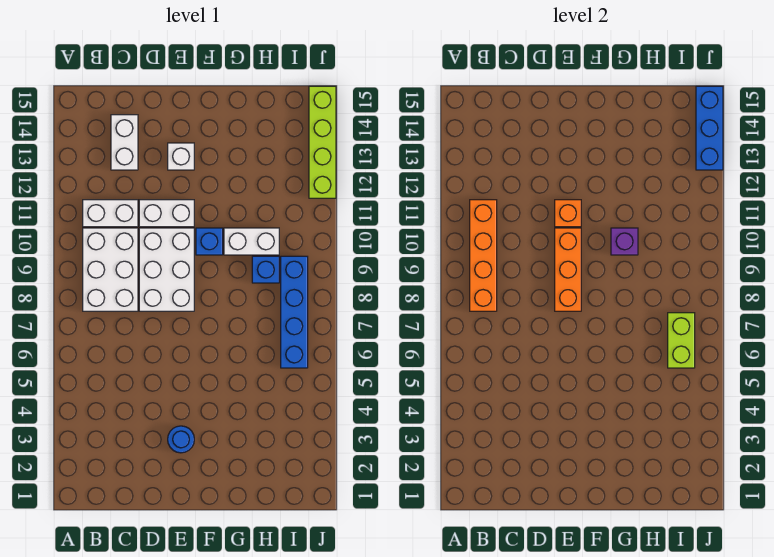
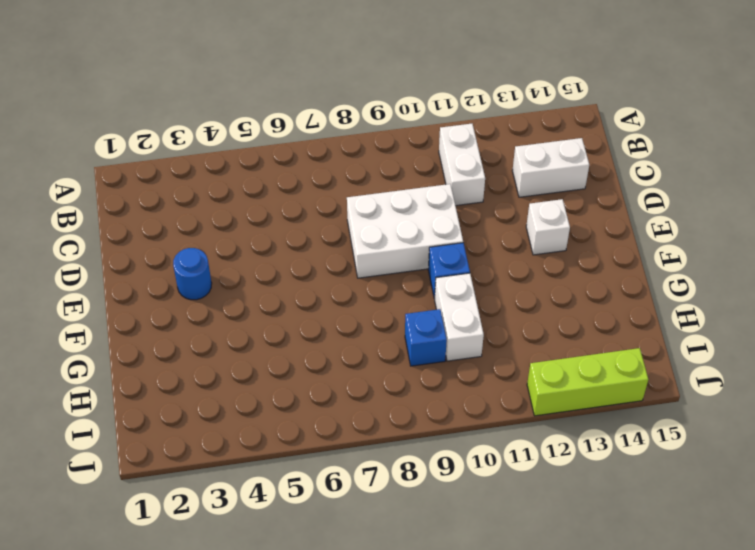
lime 1x3 brick [527,348,648,416] -> lime 1x4 brick [309,86,336,198]
none -> white 2x3 brick [83,228,138,311]
none -> white 1x2 brick [139,200,194,227]
none -> blue 1x4 brick [281,256,308,368]

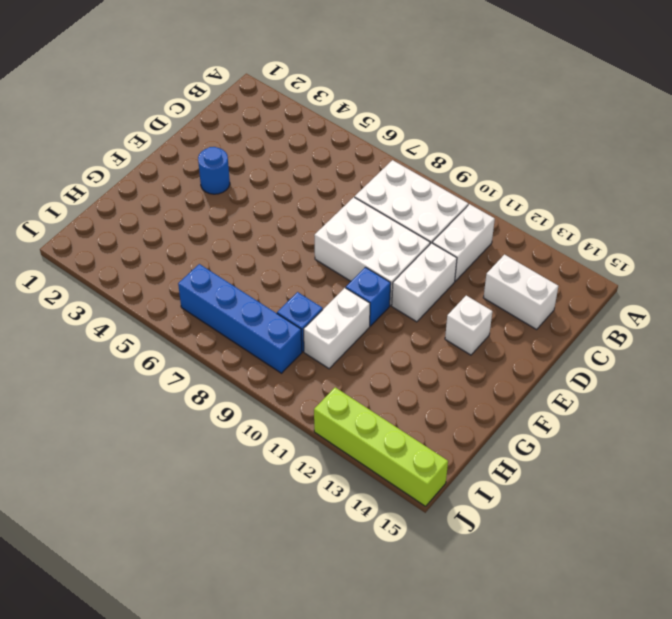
none -> orange 1x4 brick [470,200,497,311]
none -> orange 1x3 brick [555,228,581,311]
none -> orange 1x1 brick [555,200,581,227]

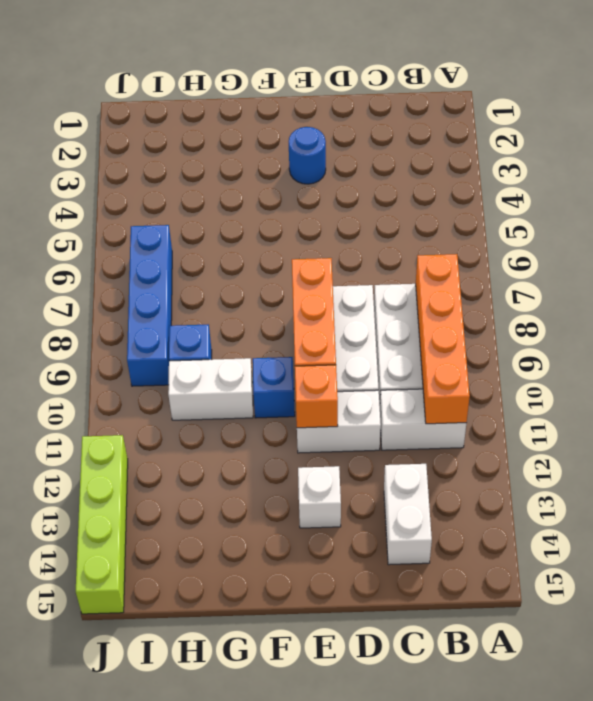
none -> purple 1x1 brick [611,228,638,255]
none -> lime 1x2 brick [668,313,695,368]
none -> blue 1x3 brick [696,86,723,170]

